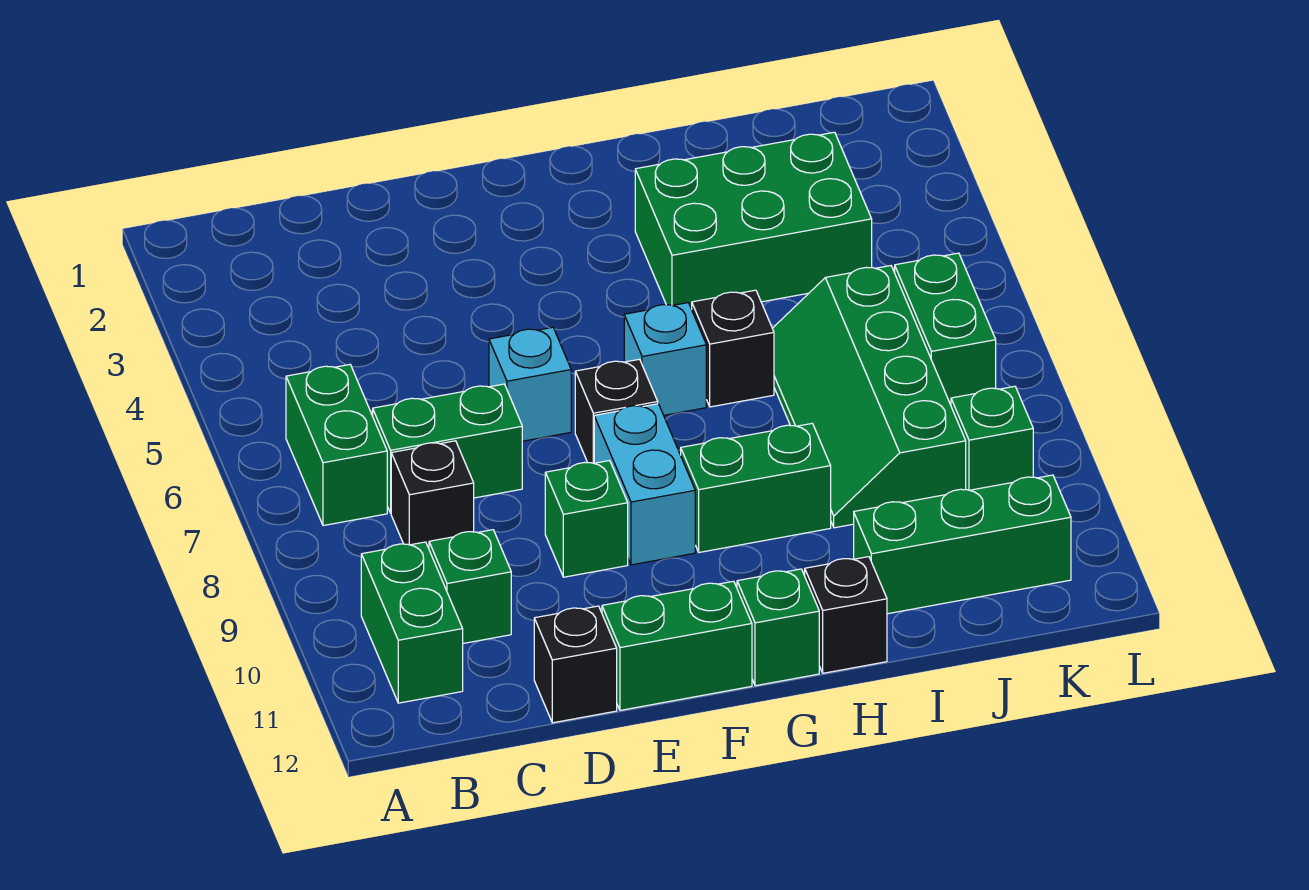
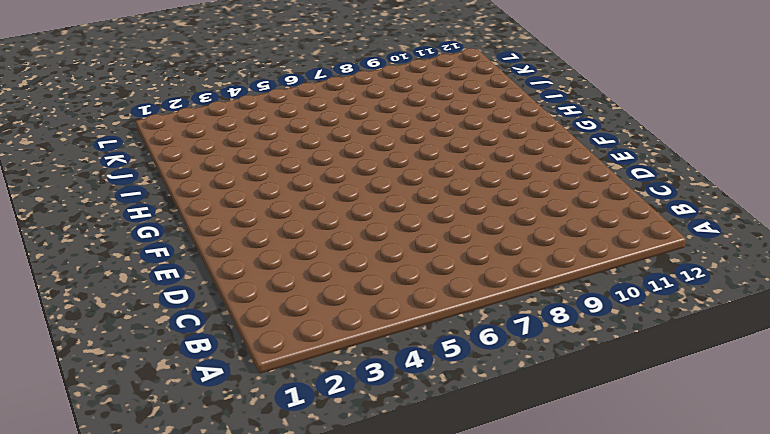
none -> green 1x2 brick [286,365,387,526]
none -> green 1x2 brick [361,542,463,703]
none -> green 1x2 brick [373,384,522,513]

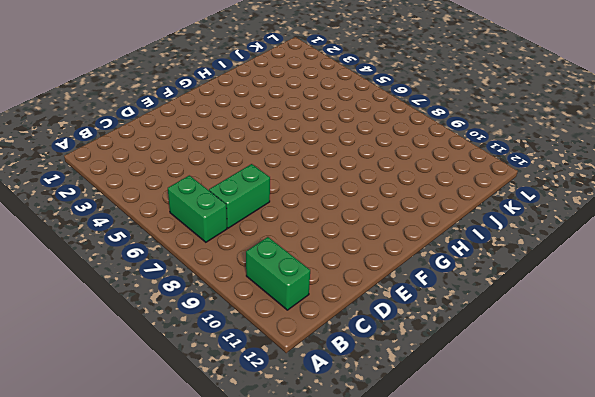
none -> black 1x1 brick [391,441,474,548]
none -> green 1x1 brick [429,530,511,643]
none -> black 1x1 brick [534,606,617,723]

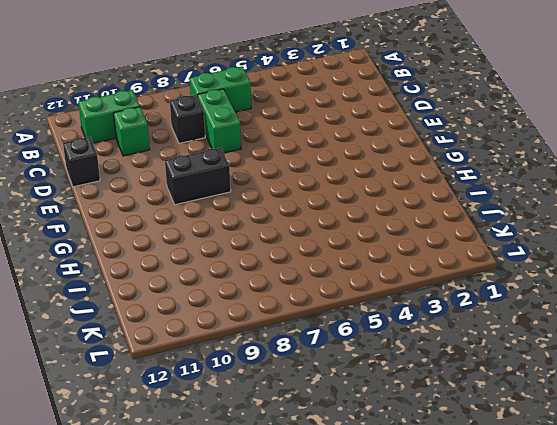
black 1x2 brick [165,148,231,205] -> cyan 1x2 brick [594,404,695,565]
none -> cyan 1x1 brick [489,327,571,441]
none -> green 1x1 brick [545,460,628,577]
none -> green 1x2 brick [602,581,752,710]

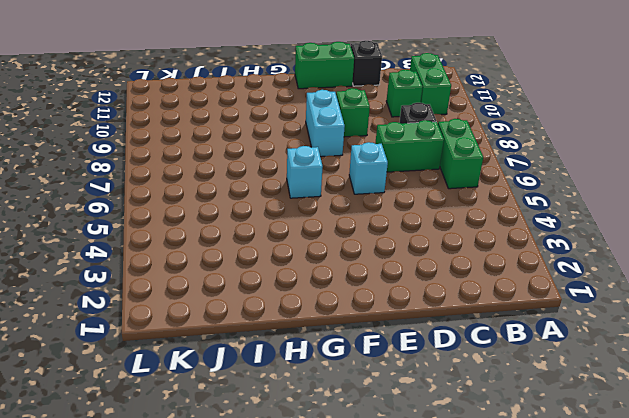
none -> black 1x1 brick [575,359,658,463]
none -> green 1x2 brick [681,423,831,552]
none -> green 1x1 brick [737,569,819,686]

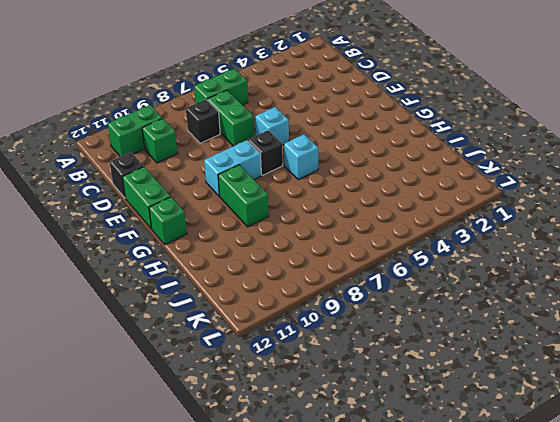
none -> green 1x1 brick [545,460,628,577]
none -> green 2x3 brick [635,132,872,309]
none -> black 1x1 brick [692,290,774,407]

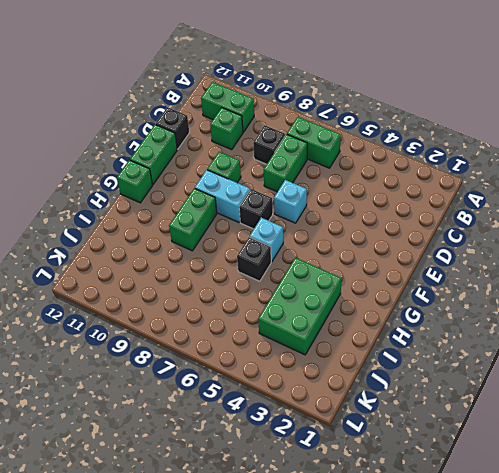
none -> black 1x1 brick [805,557,887,673]
none -> green 2x4 slope [772,266,966,528]
none -> green 1x3 brick [854,475,1071,614]

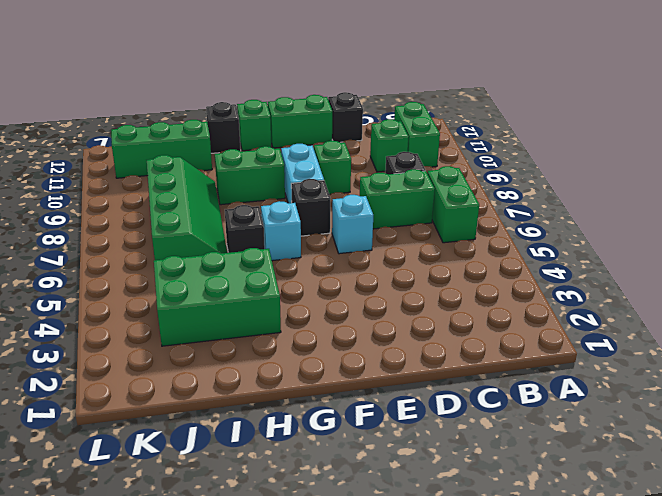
none -> green 1x2 brick [895,253,996,405]
none -> green 1x1 brick [951,386,1033,490]

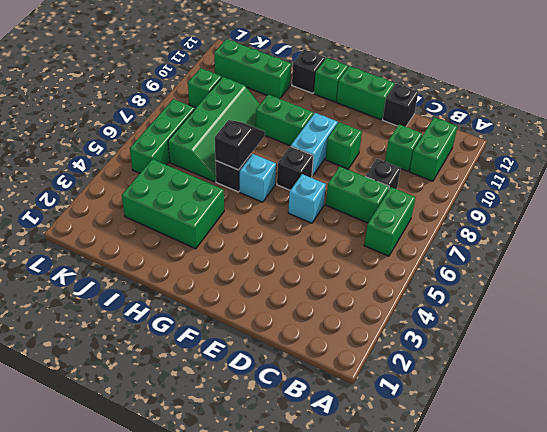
black 1x2 slope [215,120,265,170] -> none
green 1x3 brick [130,99,195,173] -> green 1x2 brick [895,253,996,405]

